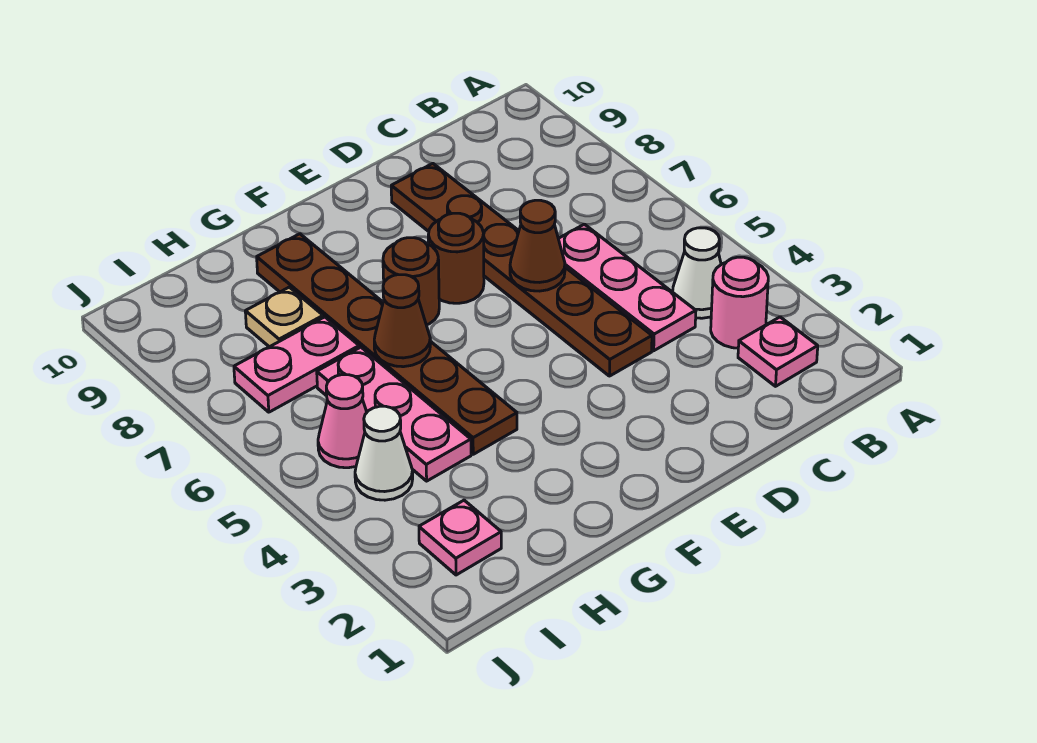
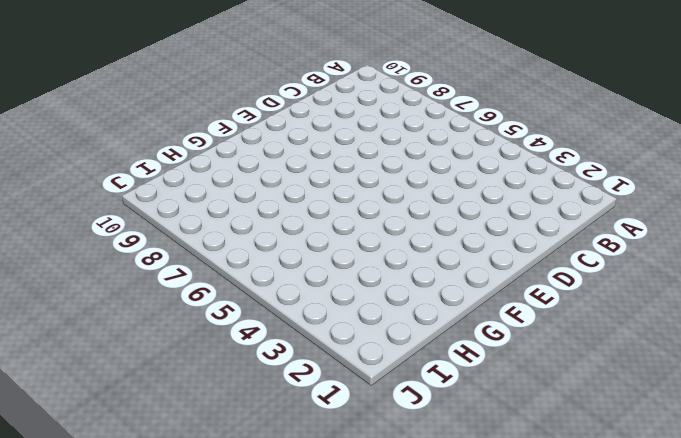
none -> pink 1x1 plate [738,317,818,386]
none -> pink 1x1 round brick [711,257,768,348]
none -> white 1x1 cone [673,228,721,318]

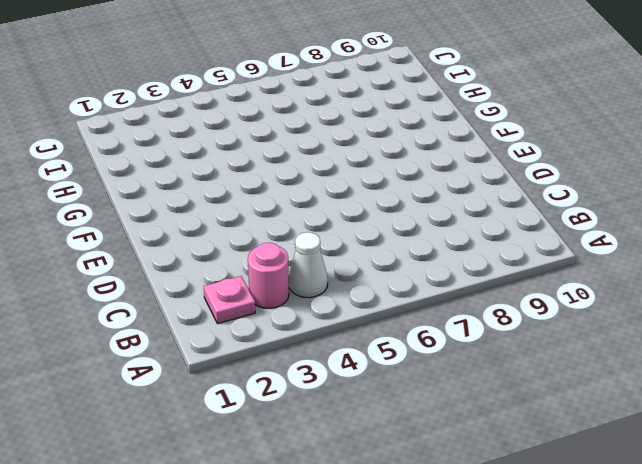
none -> pink 1x3 plate [558,224,696,351]
none -> brown 1x6 plate [391,164,652,376]
none -> brown 1x1 round brick [428,213,484,303]

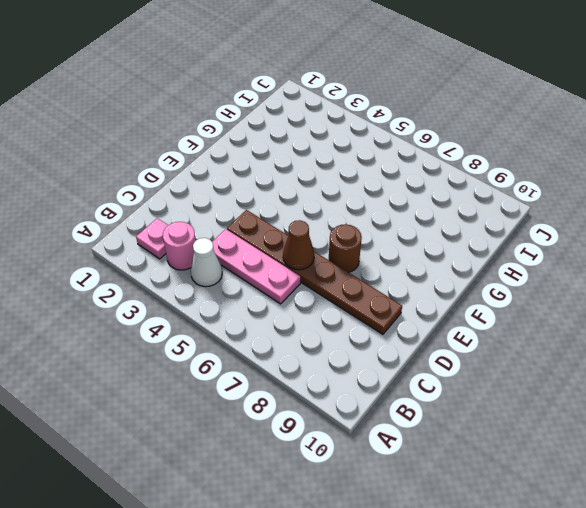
none -> brown 1x1 round brick [383,238,439,325]
none -> brown 1x6 plate [257,234,517,454]
none -> pink 1x3 plate [317,347,471,481]

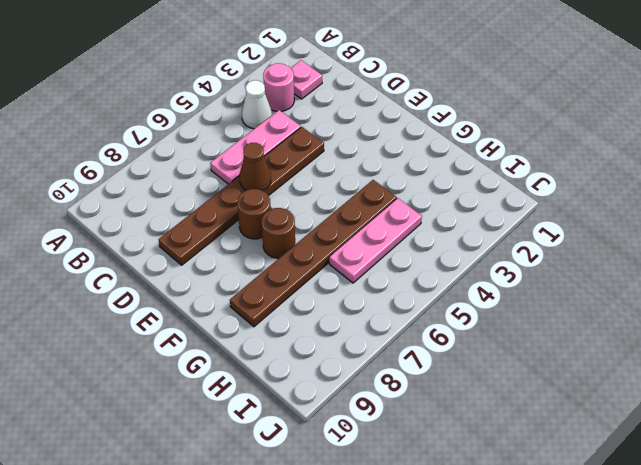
none -> pink 1x2 plate [234,317,359,412]
none -> tan 1x1 plate [245,287,323,347]
none -> pink 1x1 plate [419,500,501,575]

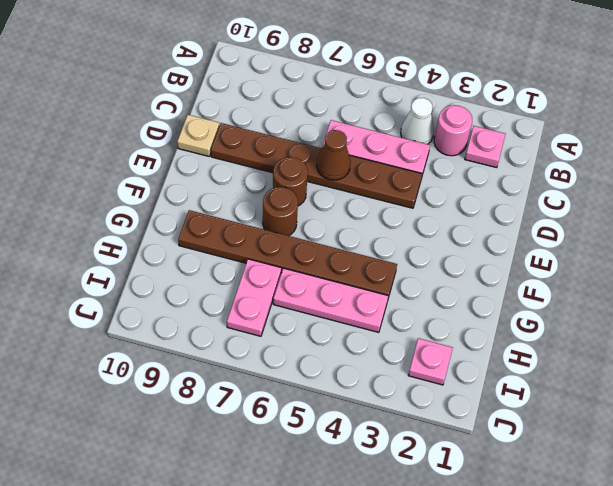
tan 1x1 plate [177,115,219,157] -> tan 1x1 plate moved to [245,287,323,347]
none -> white 1x1 cone [355,406,413,500]
none -> pink 1x1 cone [318,375,367,468]
none -> brown 1x1 cone [374,275,430,367]

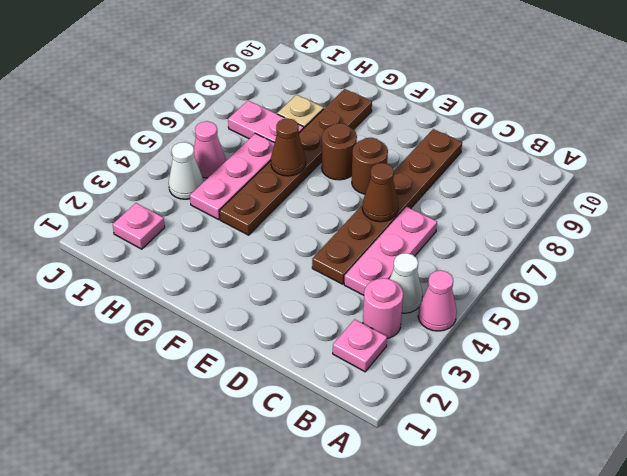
pink 1x1 cone [418,271,457,331] -> none

